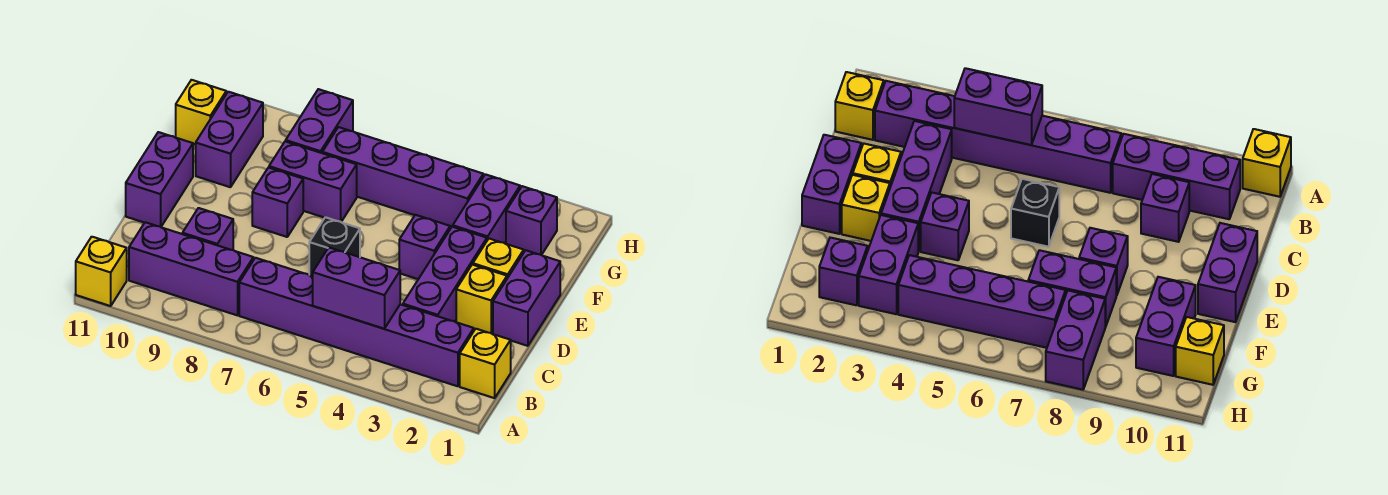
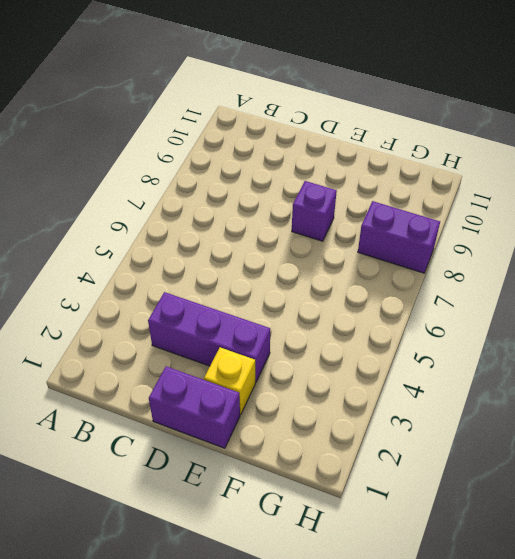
none -> yellow 1x1 brick [76,237,127,306]
none -> yellow 1x1 brick [460,329,511,398]
none -> purple 1x6 brick [239,258,474,386]

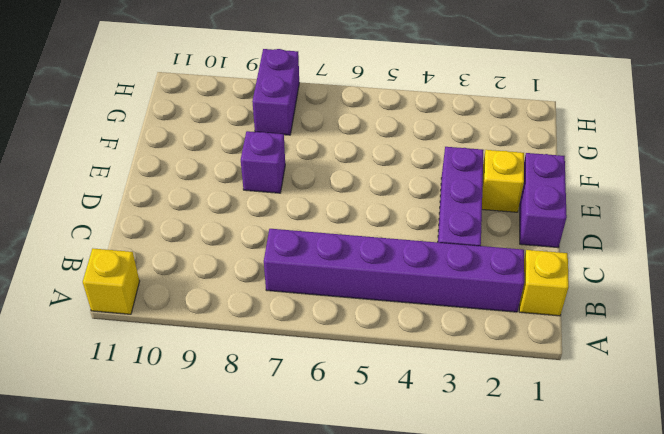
none -> purple 1x3 brick [129,222,253,315]
none -> purple 1x1 brick [182,208,233,250]
none -> yellow 1x1 brick [456,265,507,333]

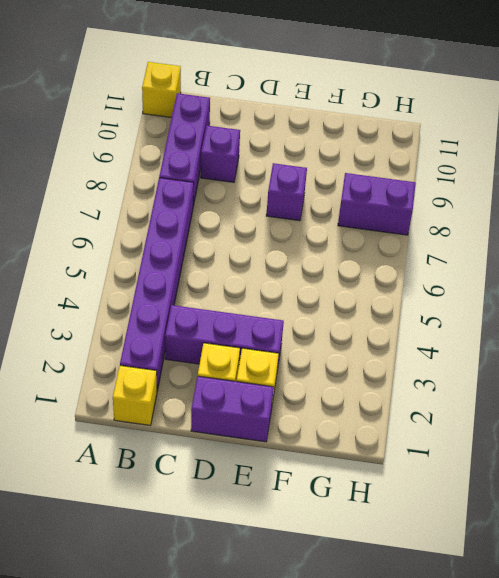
none -> black 1x1 brick [309,217,360,276]
none -> purple 1x2 brick [126,132,193,227]
none -> purple 1x1 brick [399,215,450,279]

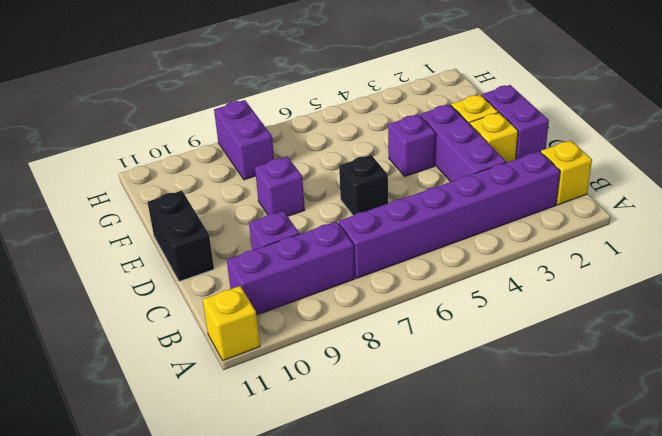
black 1x2 brick [148,191,214,281] -> purple 1x2 brick [126,132,193,227]
none -> purple 1x2 brick [453,174,520,243]
none -> purple 1x2 brick [269,141,357,222]
none -> purple 1x2 brick [196,92,263,187]

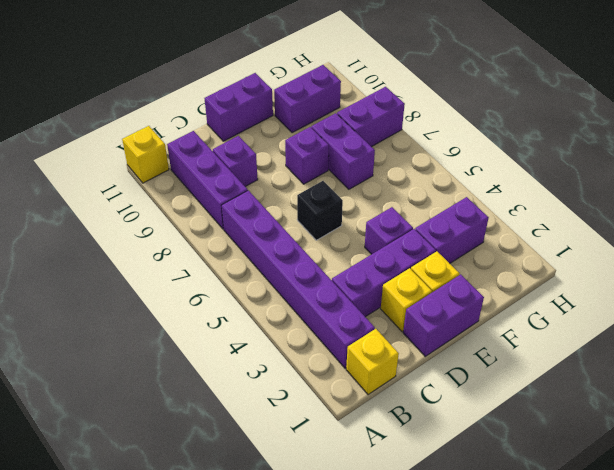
none -> purple 1x1 brick [506,186,557,255]
none -> purple 1x4 brick [322,127,483,227]
none -> yellow 1x1 brick [176,80,226,145]

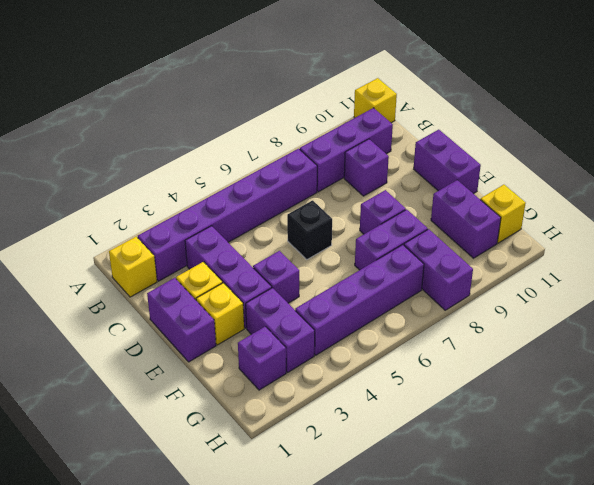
none -> purple 1x2 brick [313,248,400,329]

